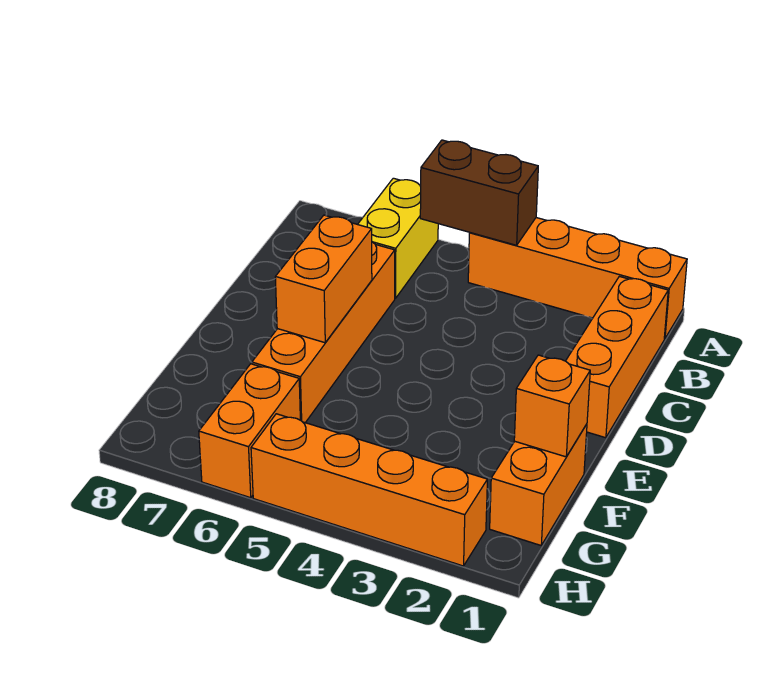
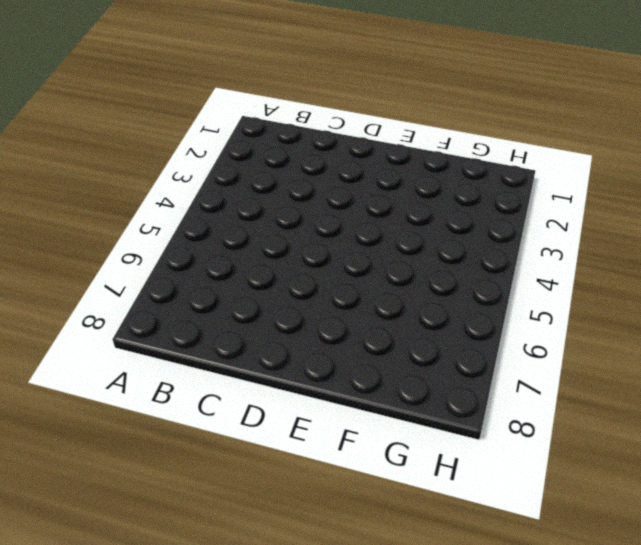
none -> orange 1x4 brick [468,218,687,339]
none -> yellow 1x2 brick [358,178,438,298]

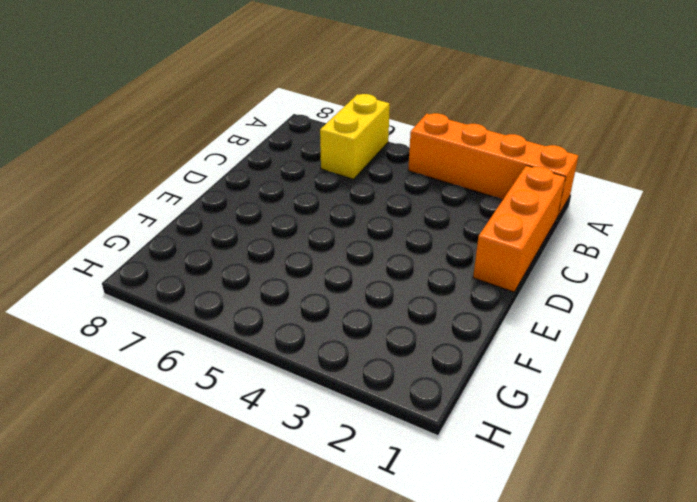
none -> orange 1x4 brick [252,242,395,423]
none -> orange 1x2 brick [490,424,587,545]

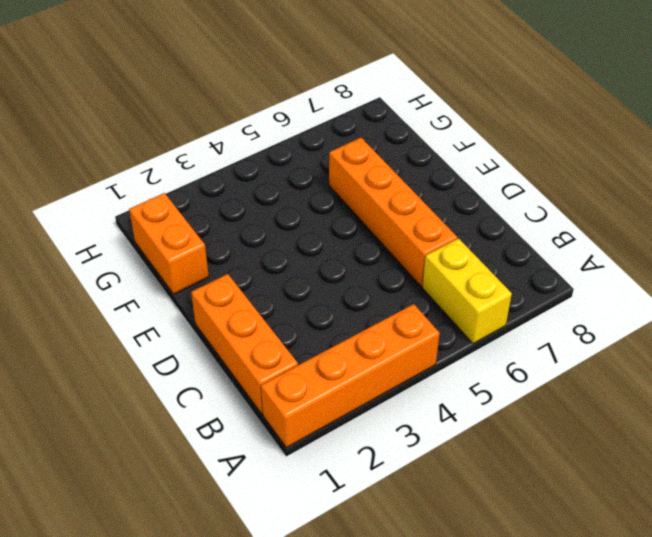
none -> orange 1x2 brick [199,364,300,498]
none -> orange 1x4 brick [251,414,487,566]

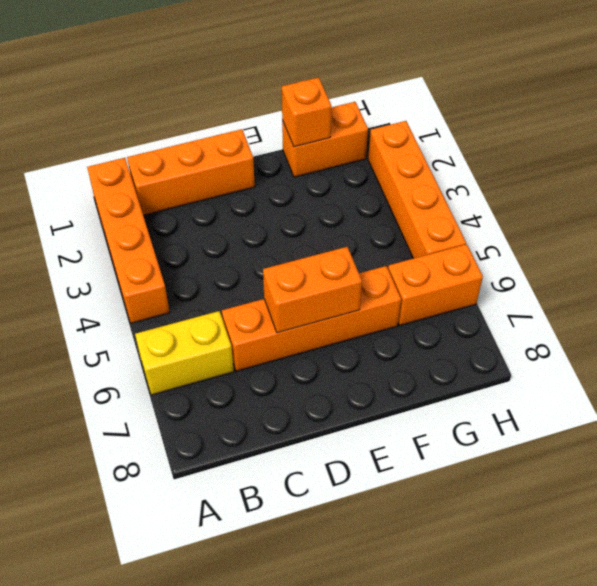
none -> brown 1x2 brick [420,140,538,245]

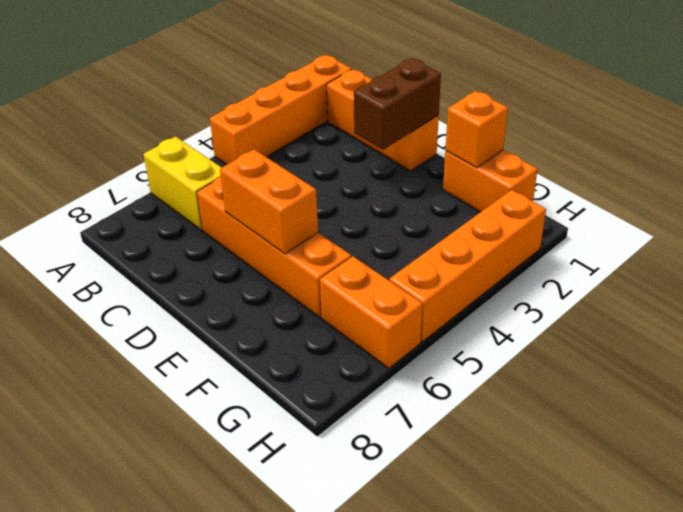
brown 1x2 brick [354,58,441,150] -> brown 1x2 brick moved to [420,140,538,245]

